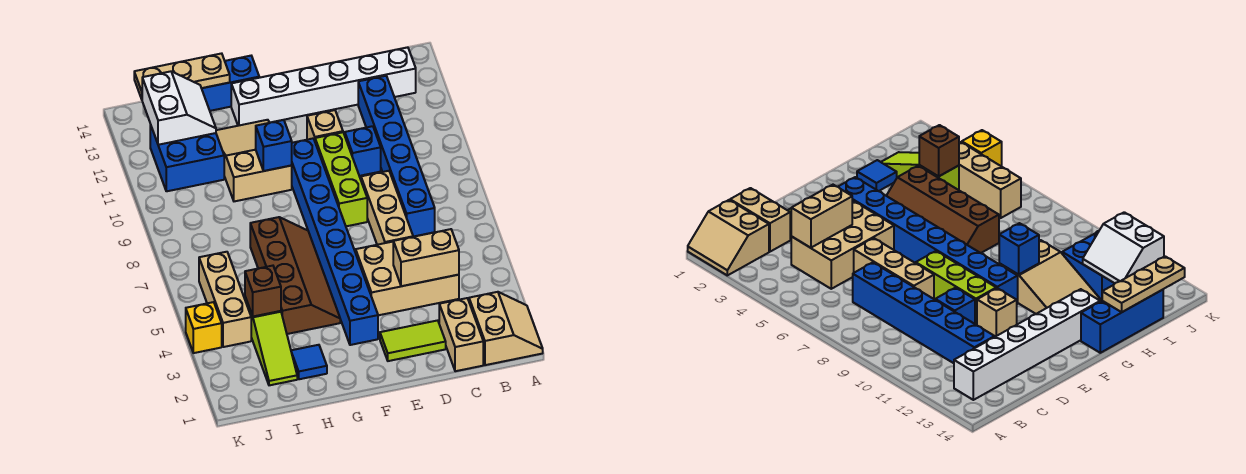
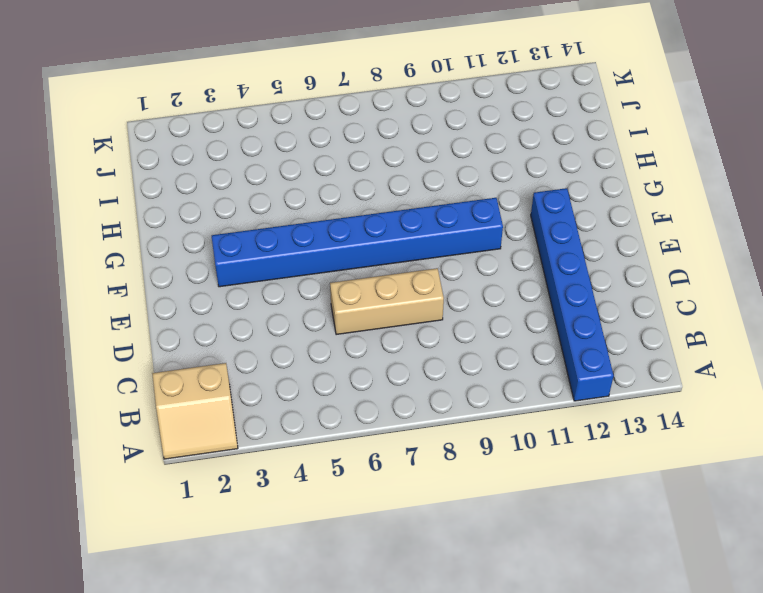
blue 1x6 brick [531,188,614,401] -> blue 1x6 brick turned to [358,76,435,237]
none -> white 1x6 brick [231,47,416,126]
none -> tan 1x2 brick [439,298,483,371]
none -> tan 2x3 brick [356,242,459,315]

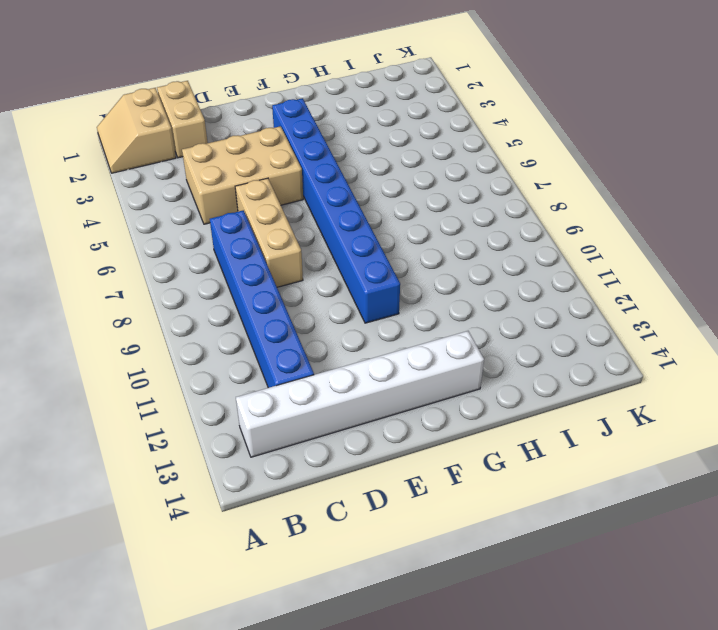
none -> lime 1x2 tile [380,320,446,361]
none -> blue 1x1 brick [345,126,381,176]
none -> lime 1x3 brick [315,132,367,226]

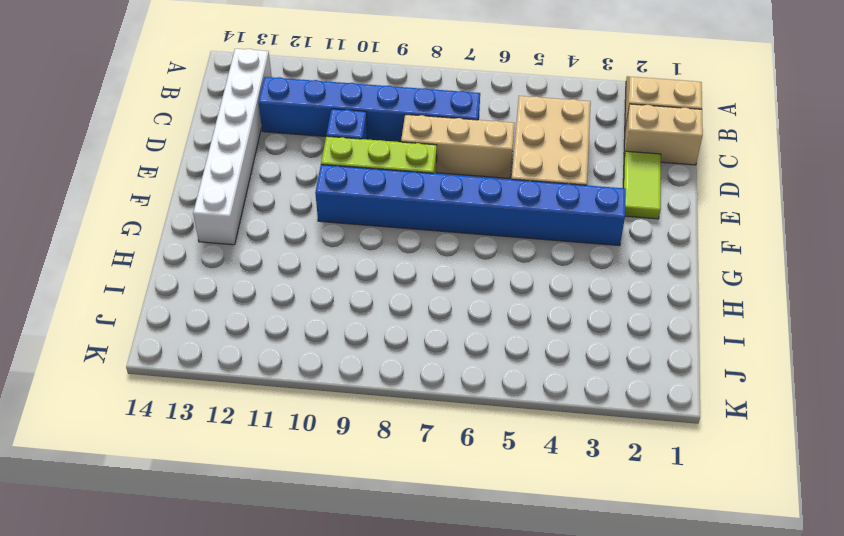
none -> tan 1x1 brick [307,110,343,140]
none -> brown 2x4 slope [250,217,340,334]
none -> tan 2x3 slope [216,120,292,201]

